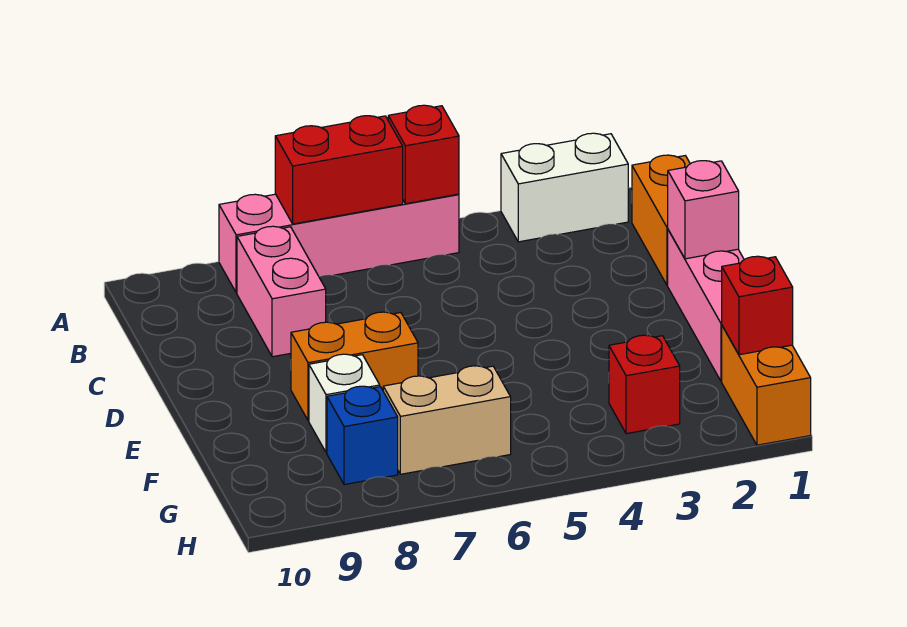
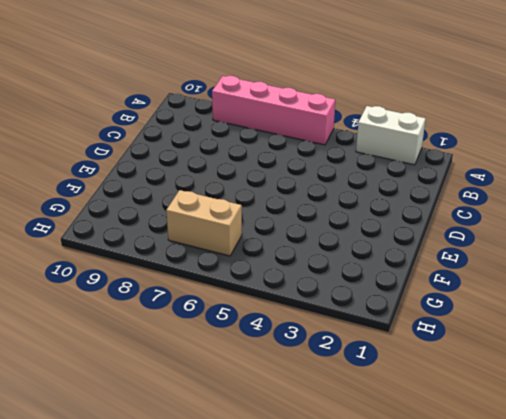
none -> orange 1x2 brick [632,155,690,285]
none -> pink 1x2 brick [237,226,326,357]
none -> pink 1x3 brick [668,230,744,381]

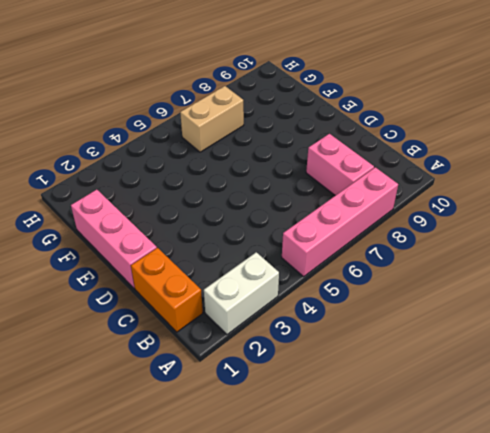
none -> orange 1x2 brick [291,312,418,421]
none -> white 1x1 brick [309,354,380,453]
none -> orange 1x2 brick [722,326,811,445]

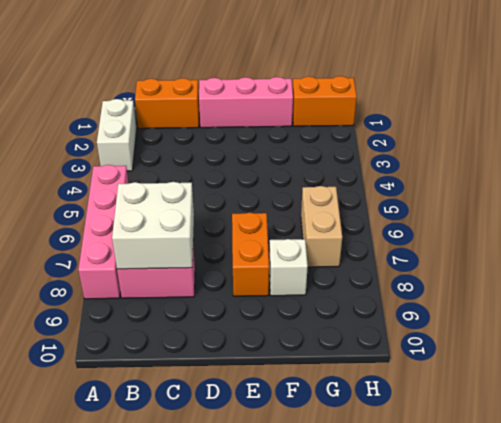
white 2x2 brick [112,182,194,269] -> none
none -> red 1x1 brick [609,335,680,434]
none -> blue 1x1 brick [327,386,398,485]
none -> red 1x1 brick [388,105,459,204]

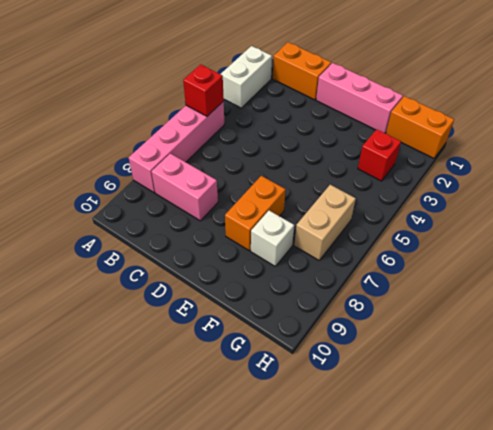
none -> blue 1x1 brick [327,386,398,485]
none -> red 1x2 brick [275,116,403,224]
none -> pink 1x1 brick [668,161,739,259]

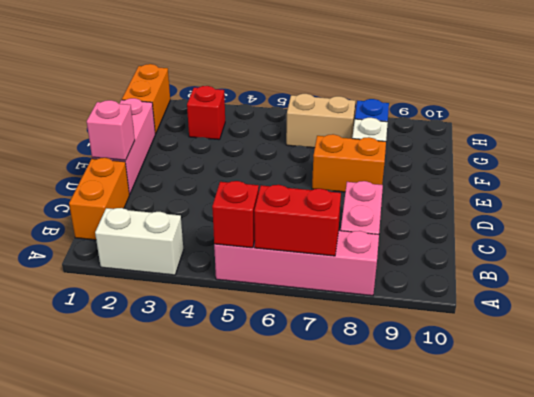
none -> red 1x1 brick [722,256,793,355]

